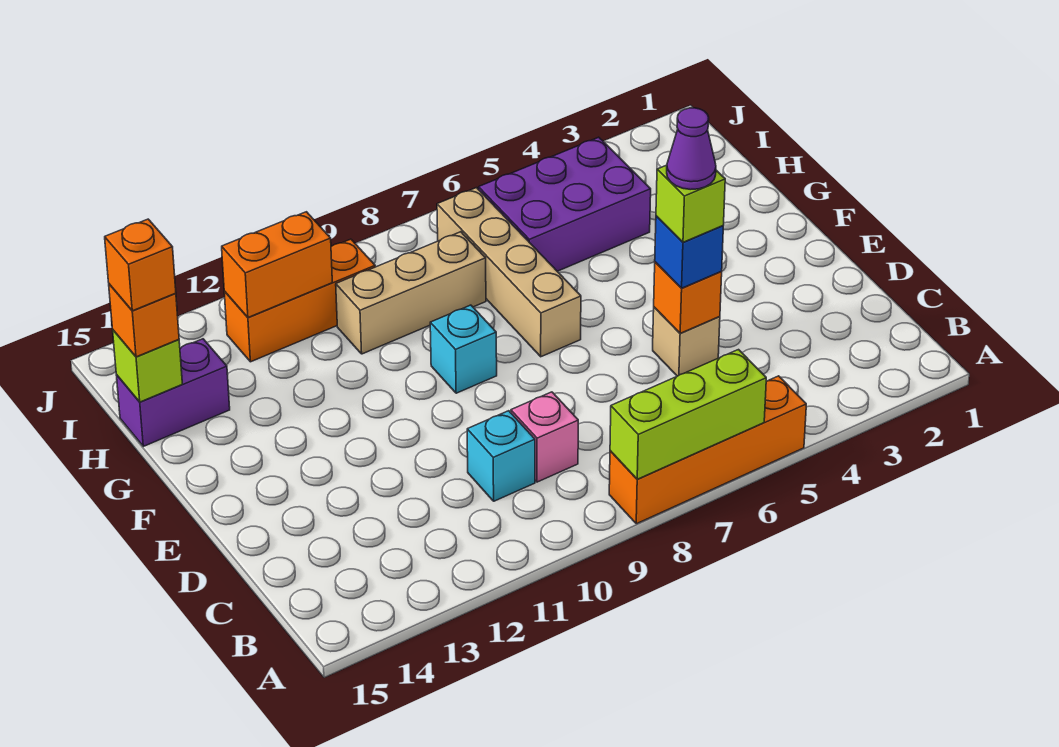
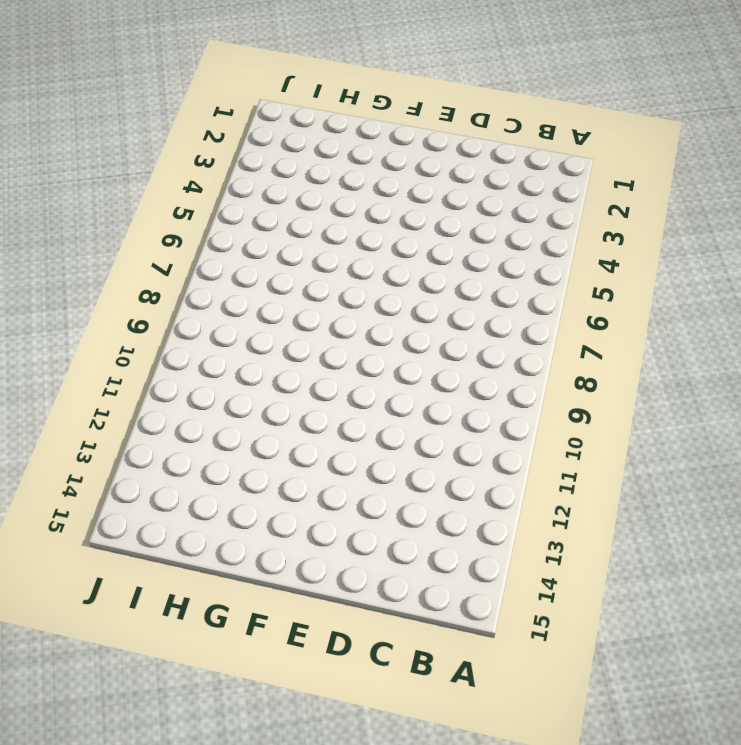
none -> orange 1x4 brick [609,376,806,524]
none -> pink 1x1 brick [511,392,578,482]
none -> cyan 1x1 brick [467,411,535,501]

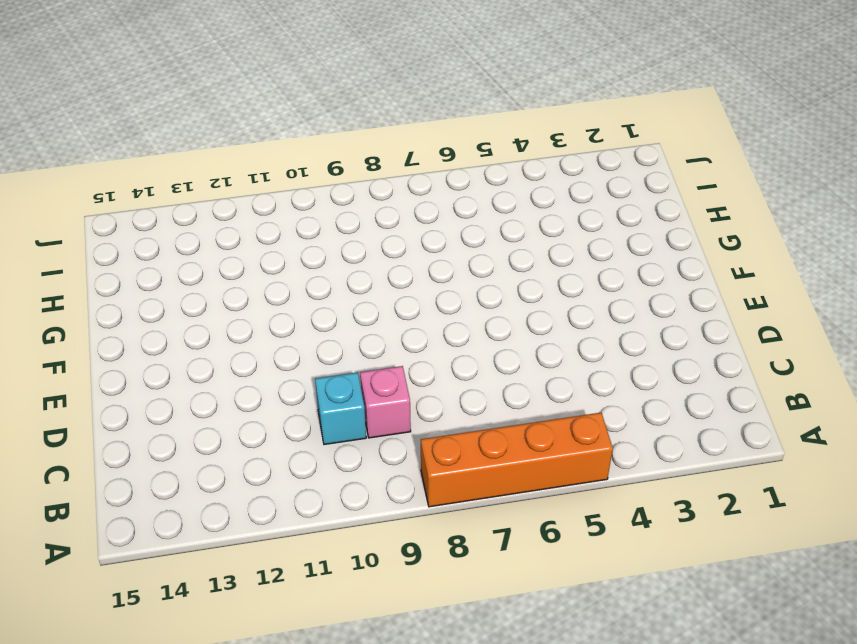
none -> tan 1x1 brick [653,307,720,376]
none -> tan 1x4 brick [437,188,581,357]
none -> cyan 1x1 brick [430,305,497,393]

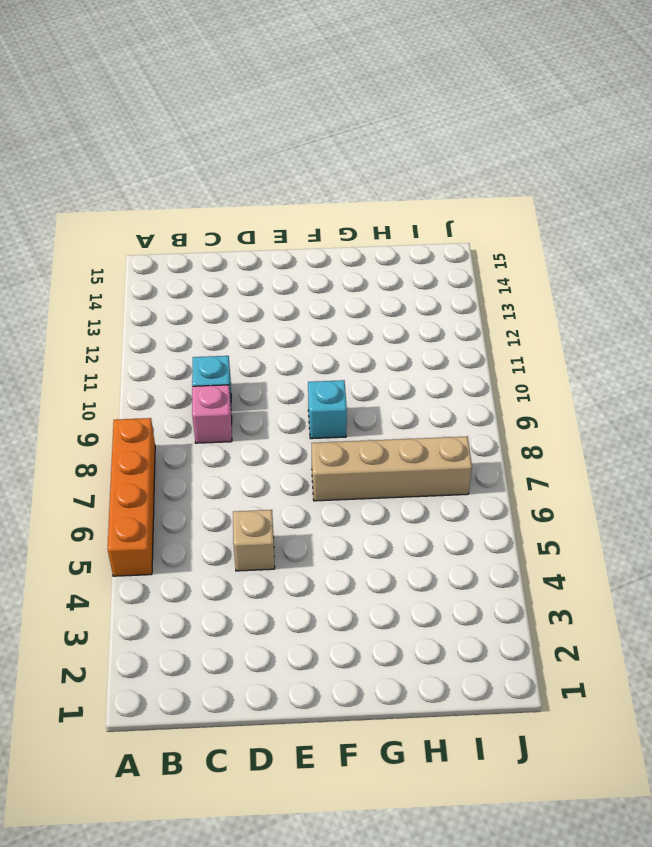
none -> purple 2x3 brick [479,137,651,271]
none -> tan 1x3 brick [336,232,486,354]
none -> purple 1x2 brick [116,339,230,446]

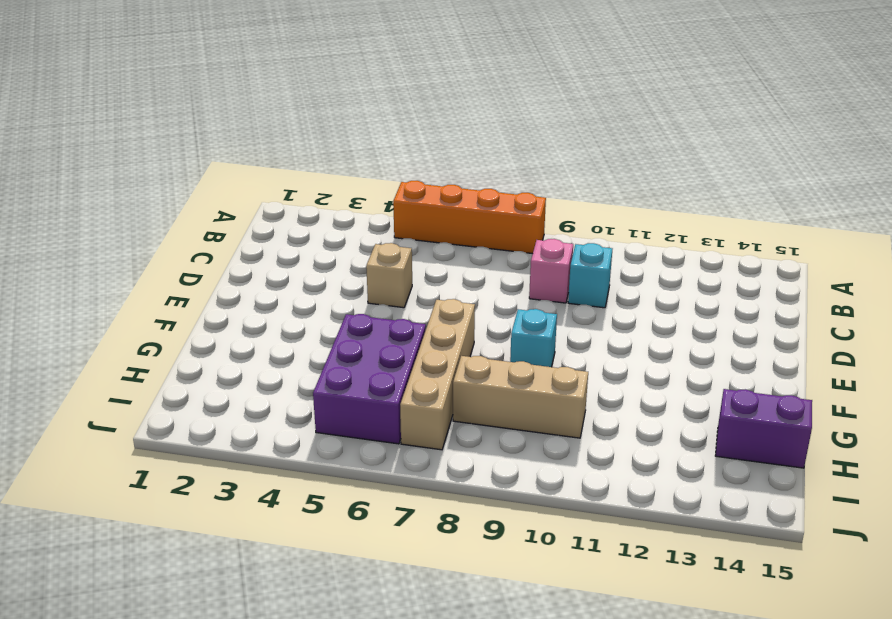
purple 2x3 brick [313,314,426,444] -> purple 2x3 brick turned to [479,137,651,271]
none -> orange 1x3 brick [224,239,375,362]
none -> lime 1x3 brick [610,350,766,479]
none -> orange 1x1 brick [654,262,722,333]

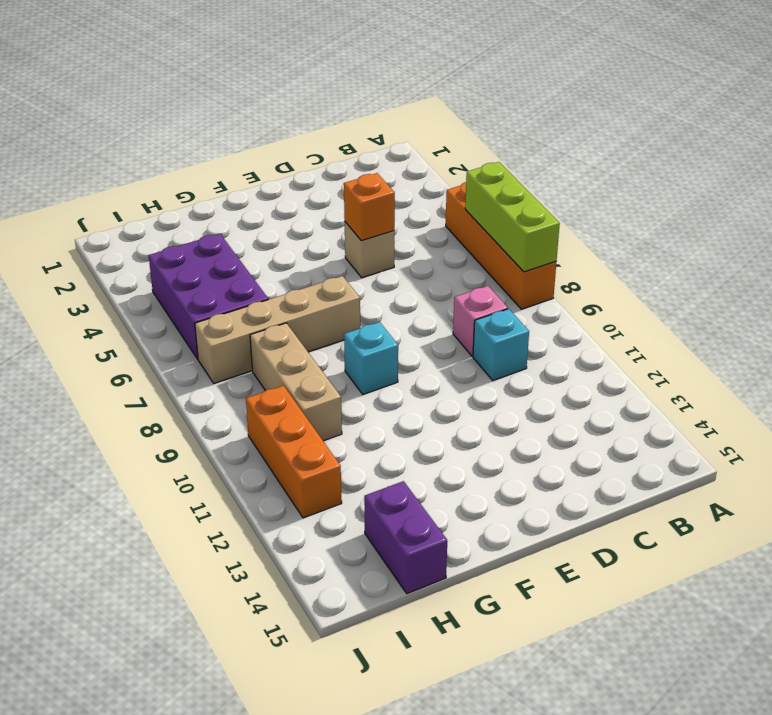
none -> lime 1x1 brick [113,330,182,402]
none -> orange 1x2 brick [222,212,332,317]
none -> blue 1x1 brick [655,216,723,288]

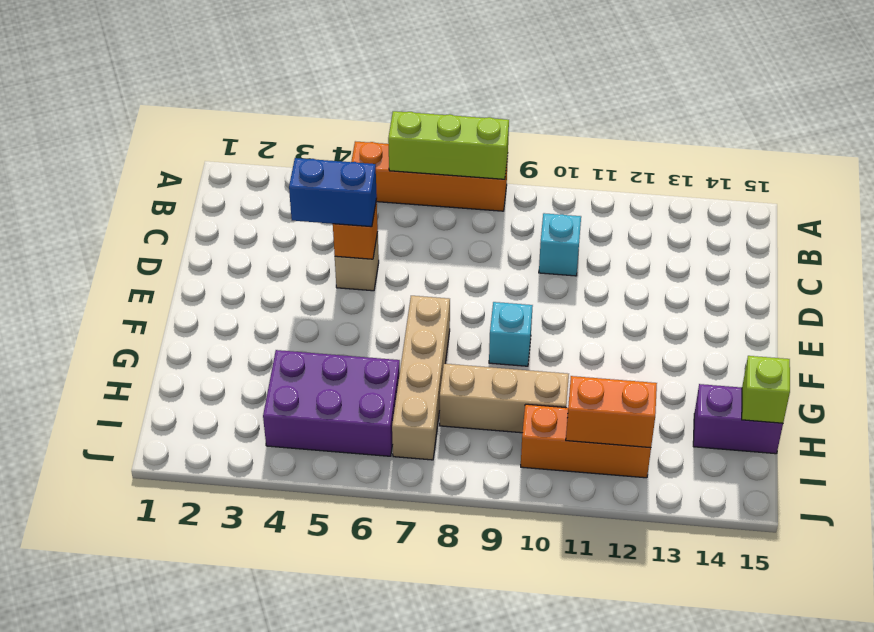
blue 1x2 brick [289,158,377,227] -> blue 1x1 brick [655,216,723,288]
none -> pink 1x1 brick [511,392,578,482]
none -> orange 1x1 brick [109,284,179,357]
none -> lime 1x1 brick [656,165,725,242]

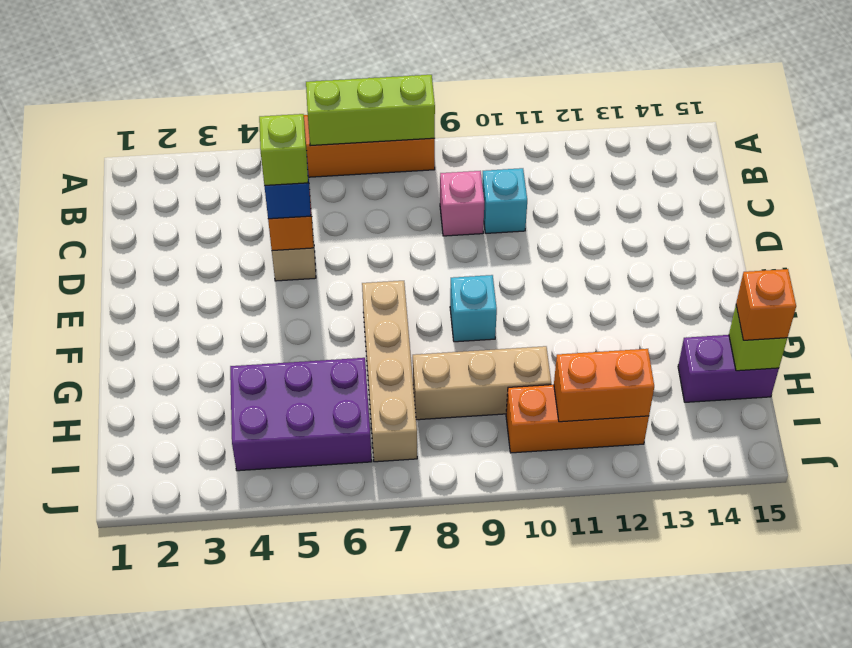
none -> orange 1x1 brick [105,219,176,311]
none -> purple 1x1 cone [667,108,716,190]

